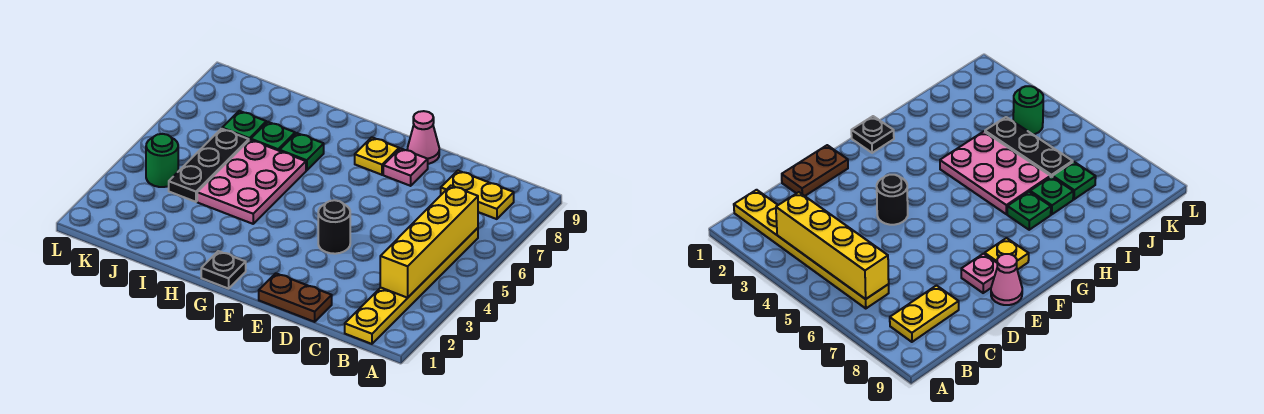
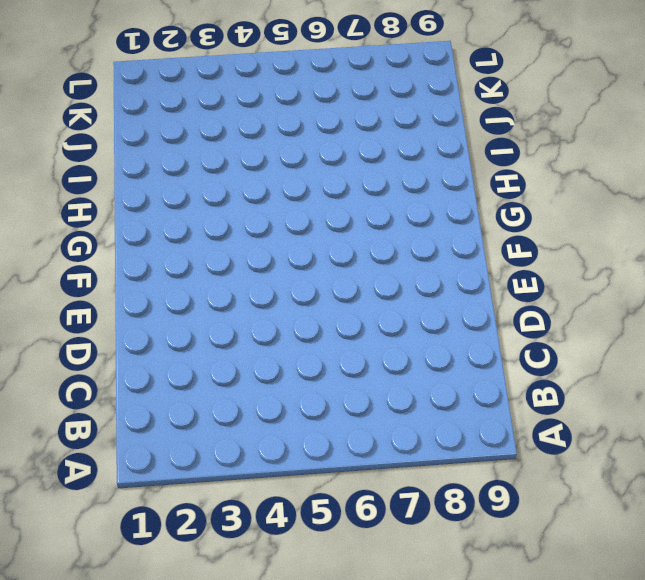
none -> yellow 1x6 plate [345,228,478,344]
none -> yellow 1x2 plate [441,171,514,219]
none -> brown 1x2 plate [259,273,332,322]

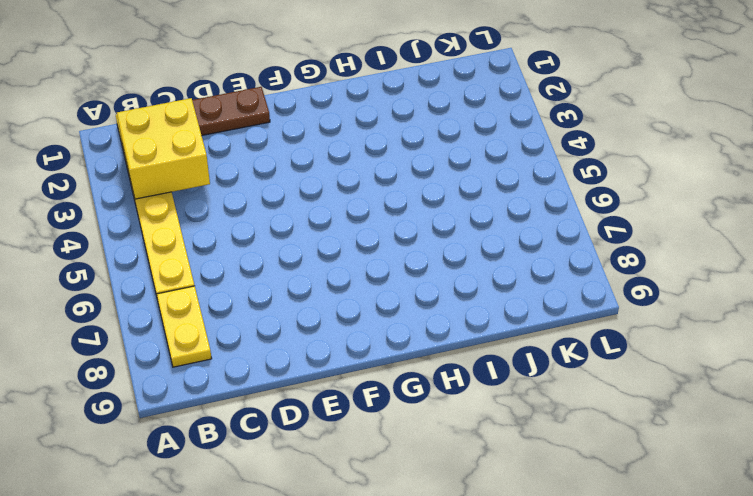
yellow 2x2 brick [117,98,210,199] -> yellow 1x4 brick [380,186,478,298]
yellow 1x2 plate [157,286,212,367] -> yellow 1x2 plate turned to [441,171,514,219]
none -> black 1x1 round brick [318,200,350,254]
none -> pink 1x1 plate [383,148,428,186]
none -> pink 1x1 cone [407,111,439,164]

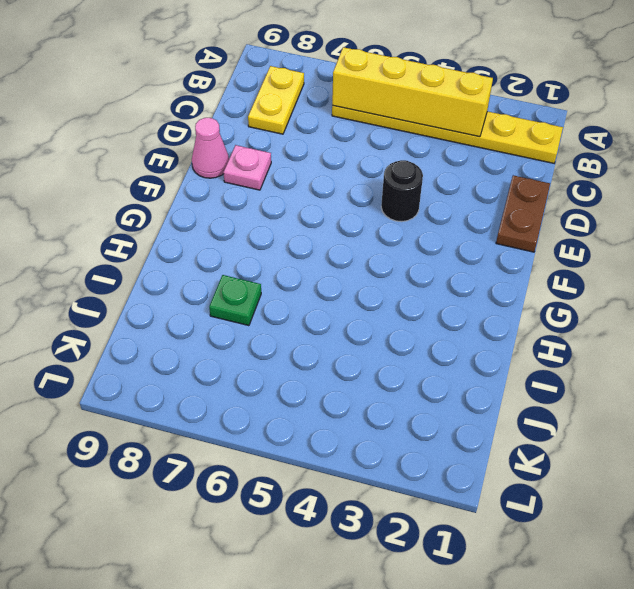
none -> yellow 1x1 plate [355,137,399,175]
none -> black 1x1 plate [201,251,246,289]
none -> pink 2x3 plate [197,140,306,224]

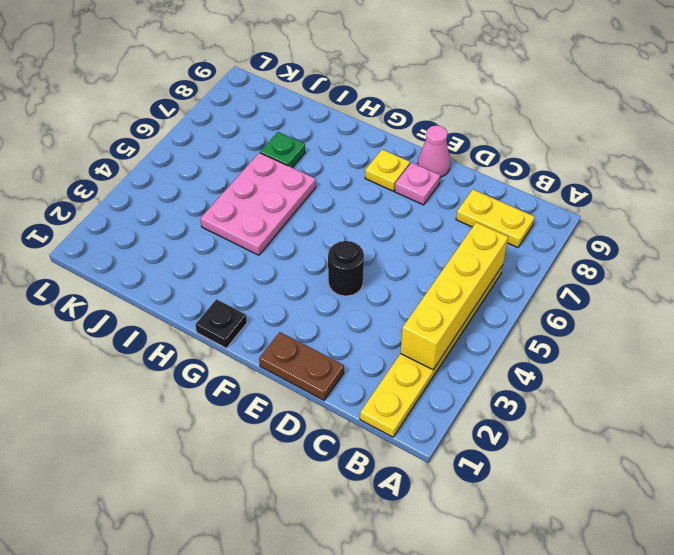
none -> green 1x1 plate [280,133,324,170]
none -> black 1x3 plate [169,129,249,202]
none -> green 1x1 plate [222,111,266,140]

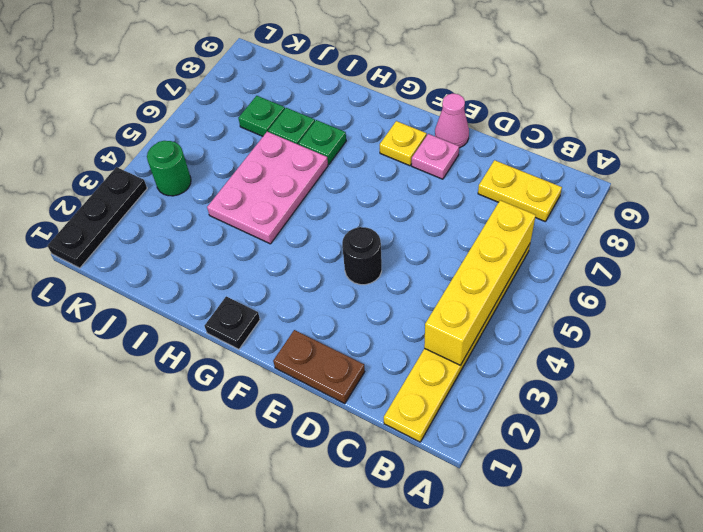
black 1x3 plate [47,167,147,268] -> black 1x3 plate moved to [169,129,249,202]

